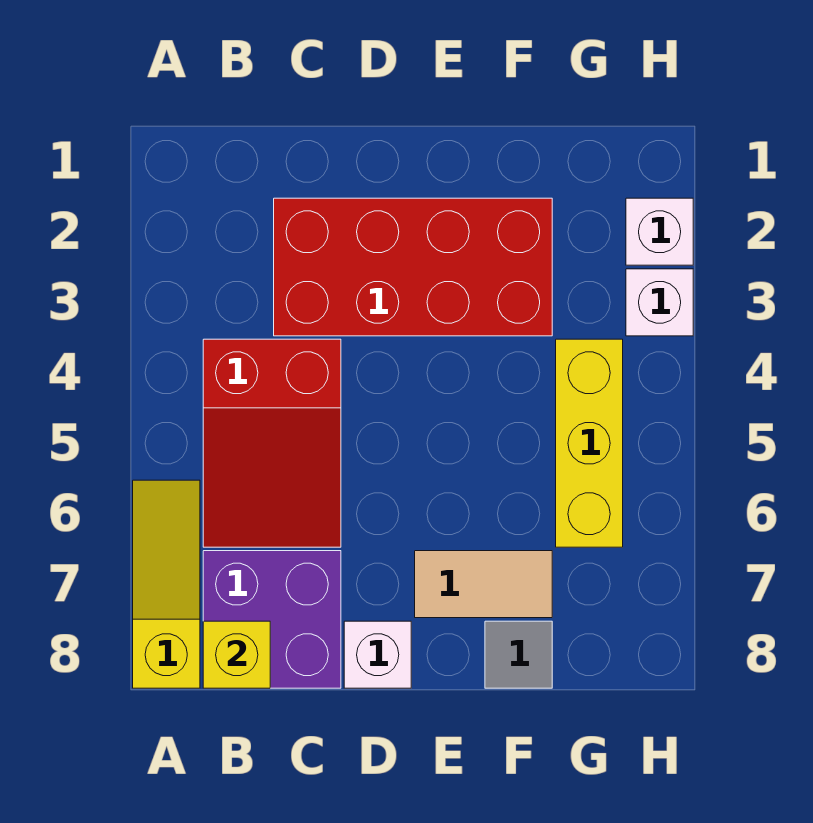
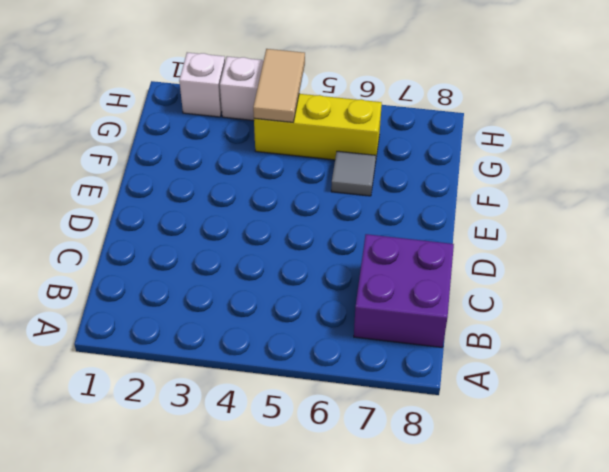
grey 1x1 tile [331,151,376,196] -> grey 1x1 tile moved to [485,621,552,688]
tan 1x2 tile [253,49,305,122] -> tan 1x2 tile moved to [415,551,552,618]
none -> yellow 1x3 slope [133,480,200,688]
none -> red 2x3 slope [203,339,341,547]

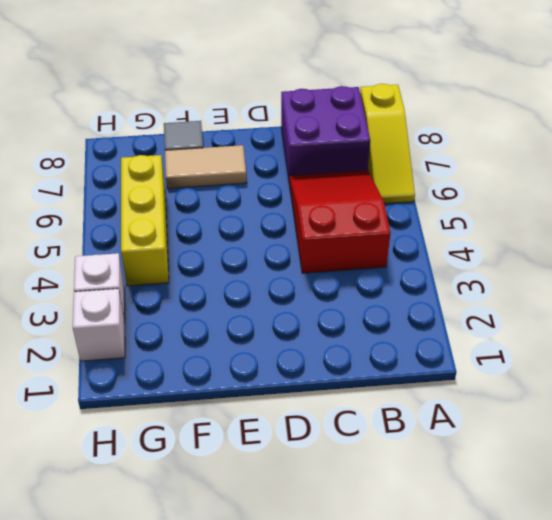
none -> red 2x4 brick [274,198,552,336]
none -> white 1x1 brick [344,621,411,688]

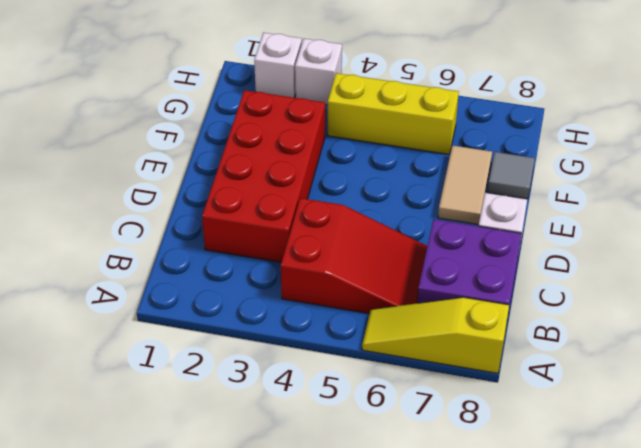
none -> yellow 1x1 brick [203,621,270,688]

